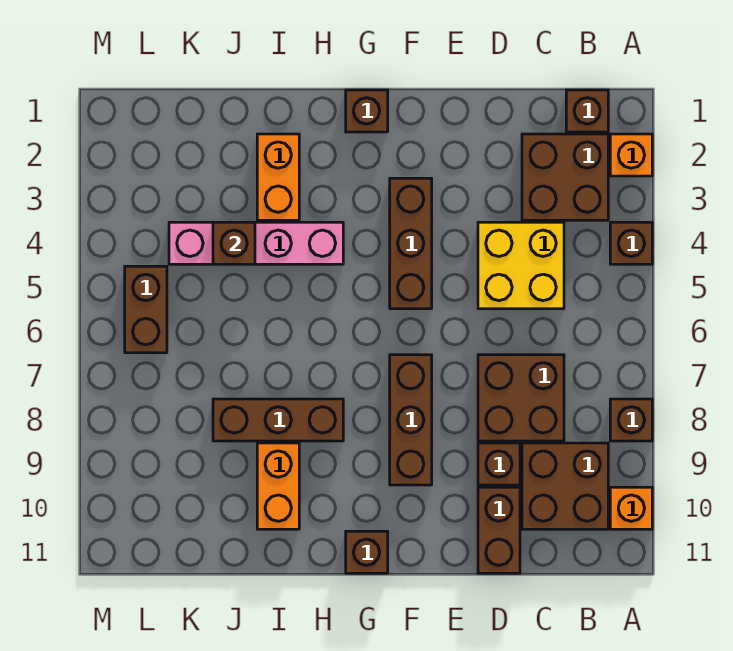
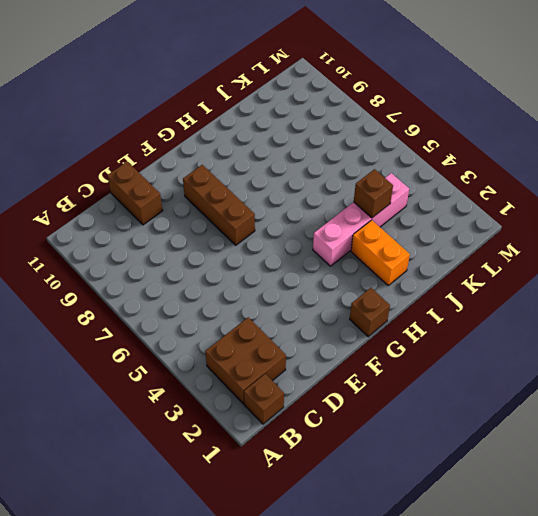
none -> orange 1x1 brick [610,134,652,176]
none -> brown 1x1 brick [610,222,652,264]
none -> brown 1x1 brick [610,399,652,441]

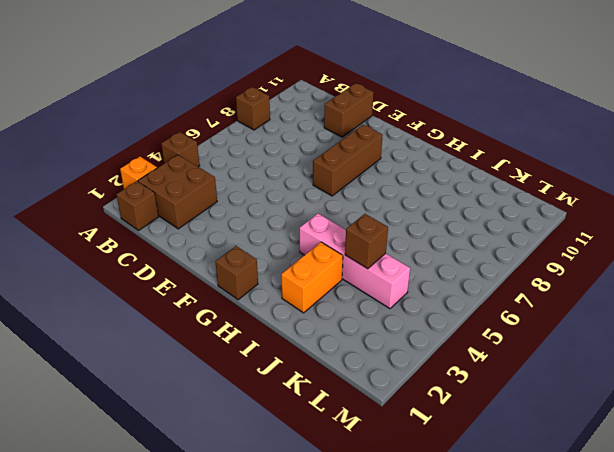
none -> orange 1x1 brick [610,487,652,529]
none -> brown 2x2 brick [522,443,608,529]
none -> yellow 2x2 brick [478,222,564,309]

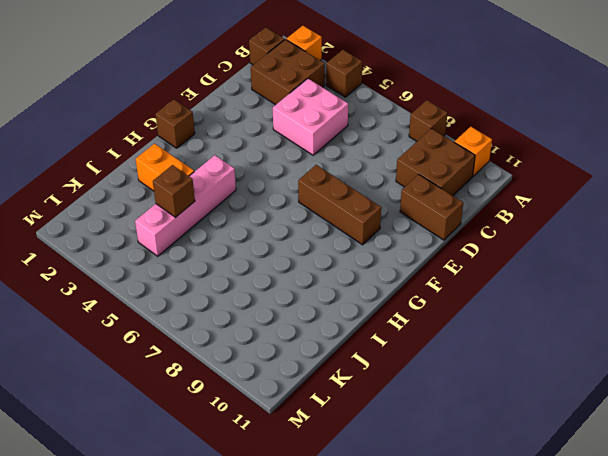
pink 2x2 brick [273,79,348,155] -> yellow 2x2 brick [478,222,564,309]
none -> brown 2x2 brick [478,355,564,441]
none -> brown 1x1 brick [478,443,520,485]
none -> brown 1x3 brick [390,178,432,309]

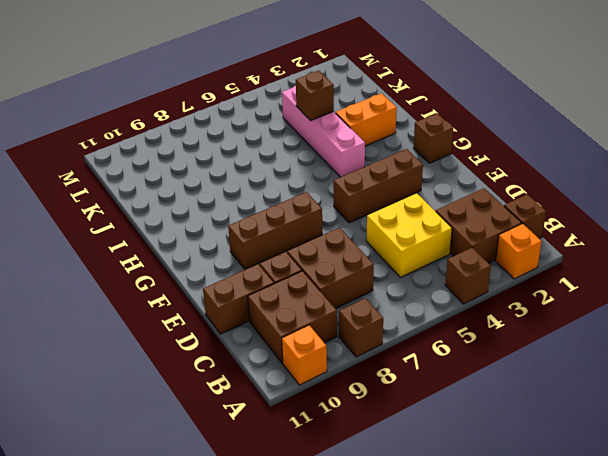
none -> brown 1x1 brick [346,531,388,573]
none -> brown 1x3 brick [213,399,343,441]
none -> orange 1x2 brick [257,443,299,529]

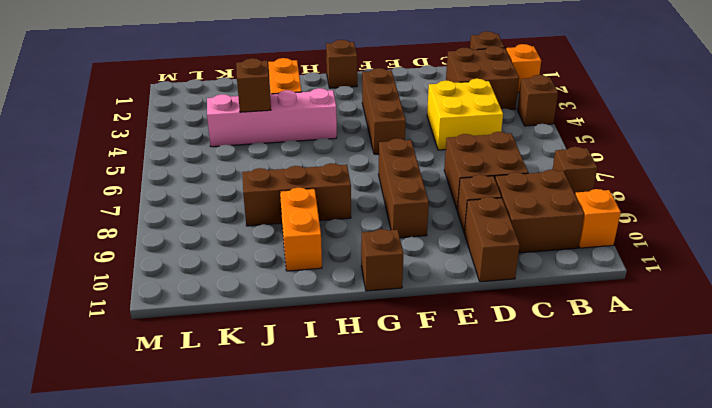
none -> brown 1x2 brick [125,266,167,353]

